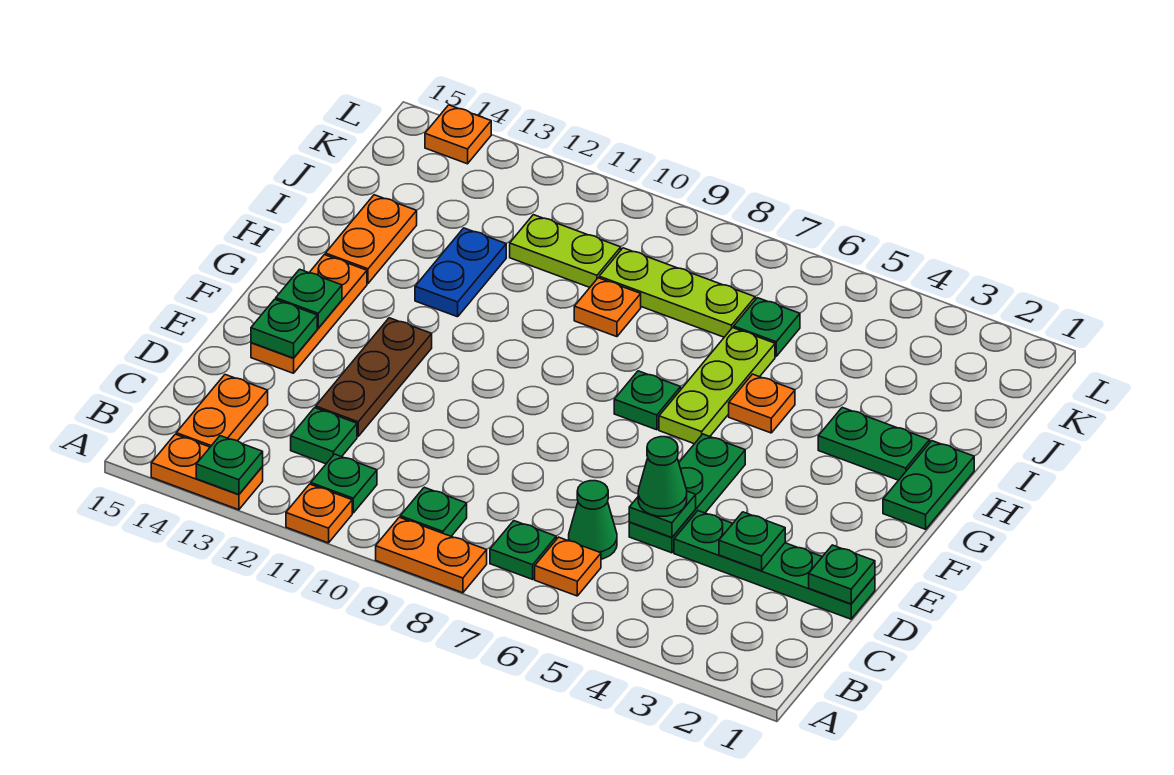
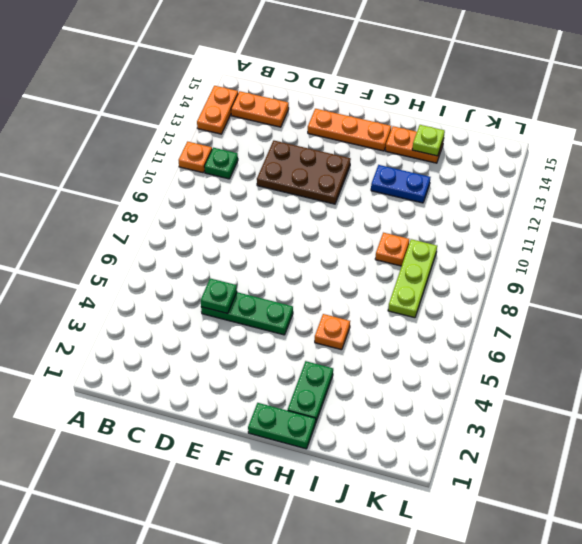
brown 2x3 plate [257,141,351,204] -> brown 1x3 plate [316,318,432,436]
lime 1x1 plate [412,125,445,156] -> none
none -> orange 1x2 plate [376,517,487,593]
none -> orange 1x1 plate [535,537,601,596]
none -> green 1x1 plate [490,521,556,579]
none -> green 1x1 plate [400,487,467,536]

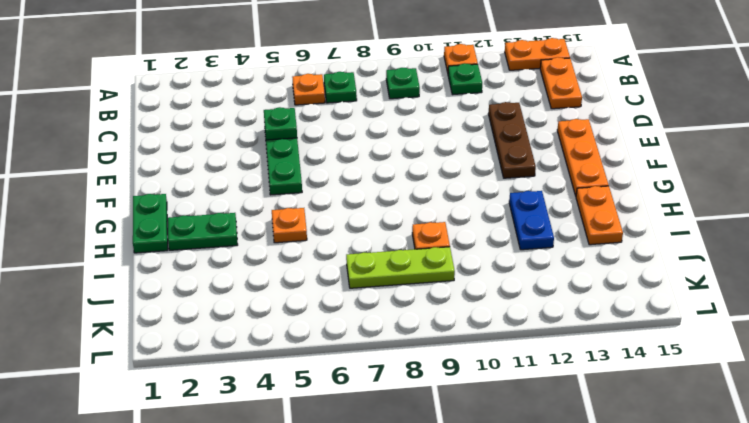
none -> orange 1x2 plate [376,517,487,593]
none -> green 1x1 cone [569,481,617,559]
none -> green 1x1 plate [291,408,357,464]
none -> green 1x4 plate [674,511,875,619]

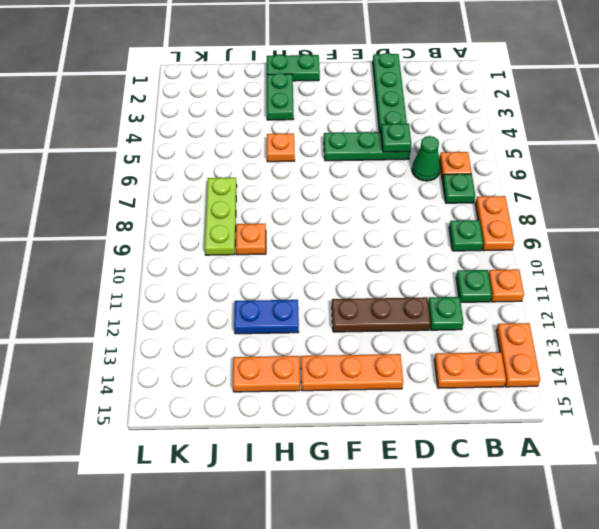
none -> lime 1x3 plate [659,328,775,444]
none -> green 1x1 plate [614,371,681,430]
none -> green 1x1 plate [734,298,800,356]
none -> lime 1x2 plate [510,215,621,287]

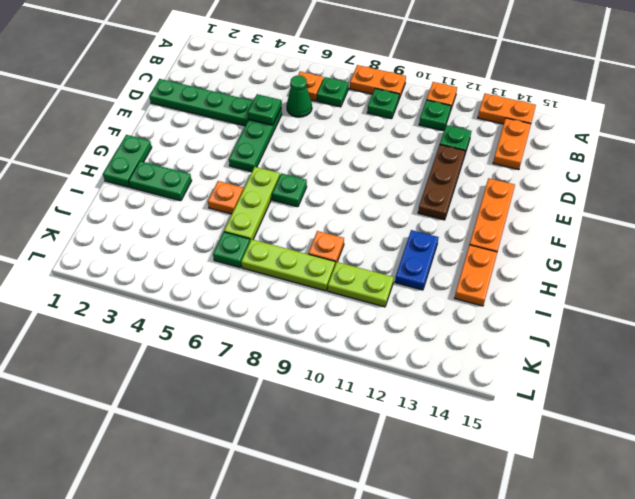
none -> orange 1x1 plate [425,105,491,164]
none -> green 1x1 plate [196,436,263,494]
none -> green 1x1 plate [809,545,875,604]
none -> green 1x1 plate [719,512,785,571]

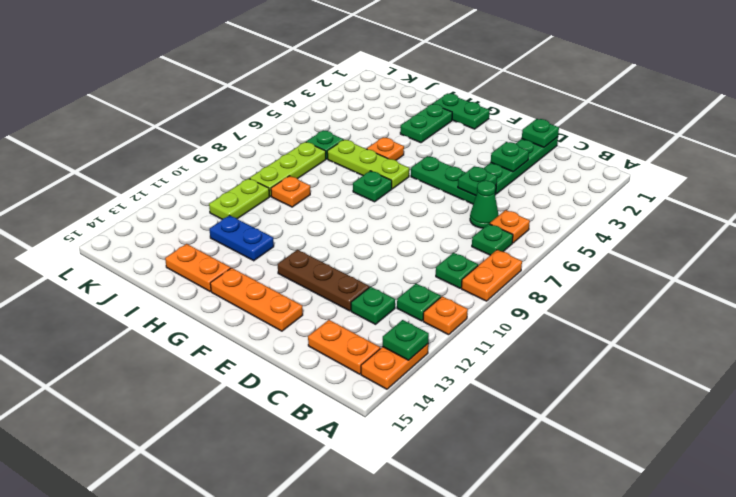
none -> orange 1x1 plate [425,105,491,164]
none -> green 1x1 plate [251,299,317,358]
none -> green 1x1 plate [276,269,342,328]
none -> green 1x1 cone [638,437,687,516]

